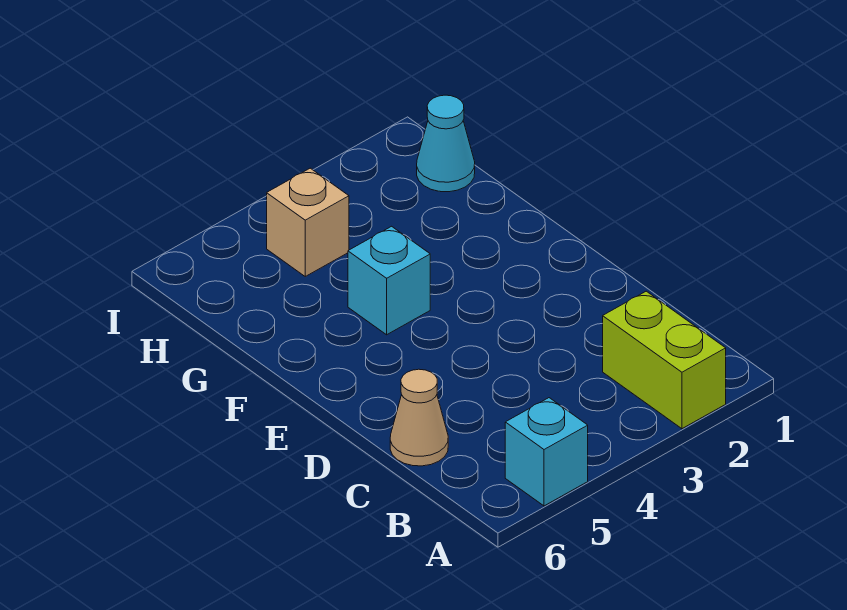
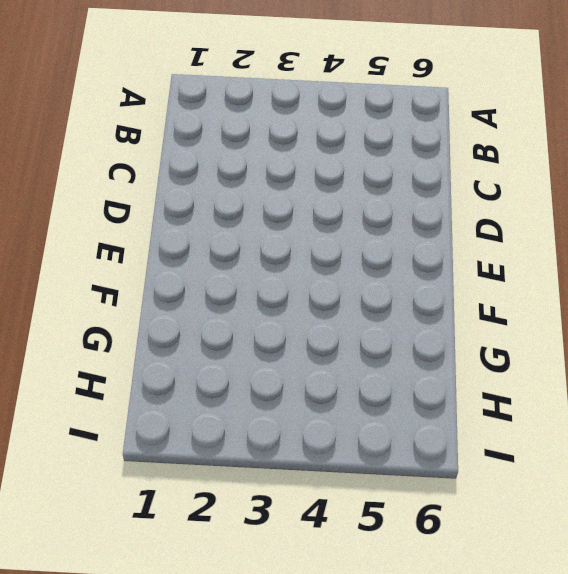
none -> lime 1x2 brick [603,291,726,429]
none -> cyan 1x1 brick [505,398,588,506]

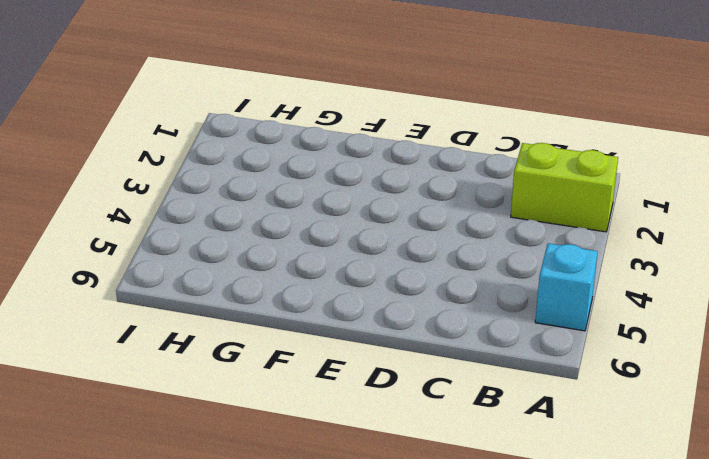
none -> tan 1x1 cone [390,369,448,466]
none -> cyan 1x1 brick [348,226,430,335]

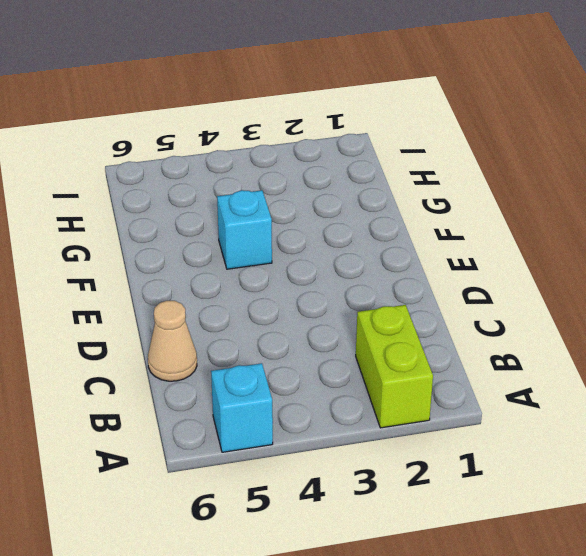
none -> cyan 1x1 cone [417,95,475,192]
none -> tan 1x1 brick [267,168,349,276]

